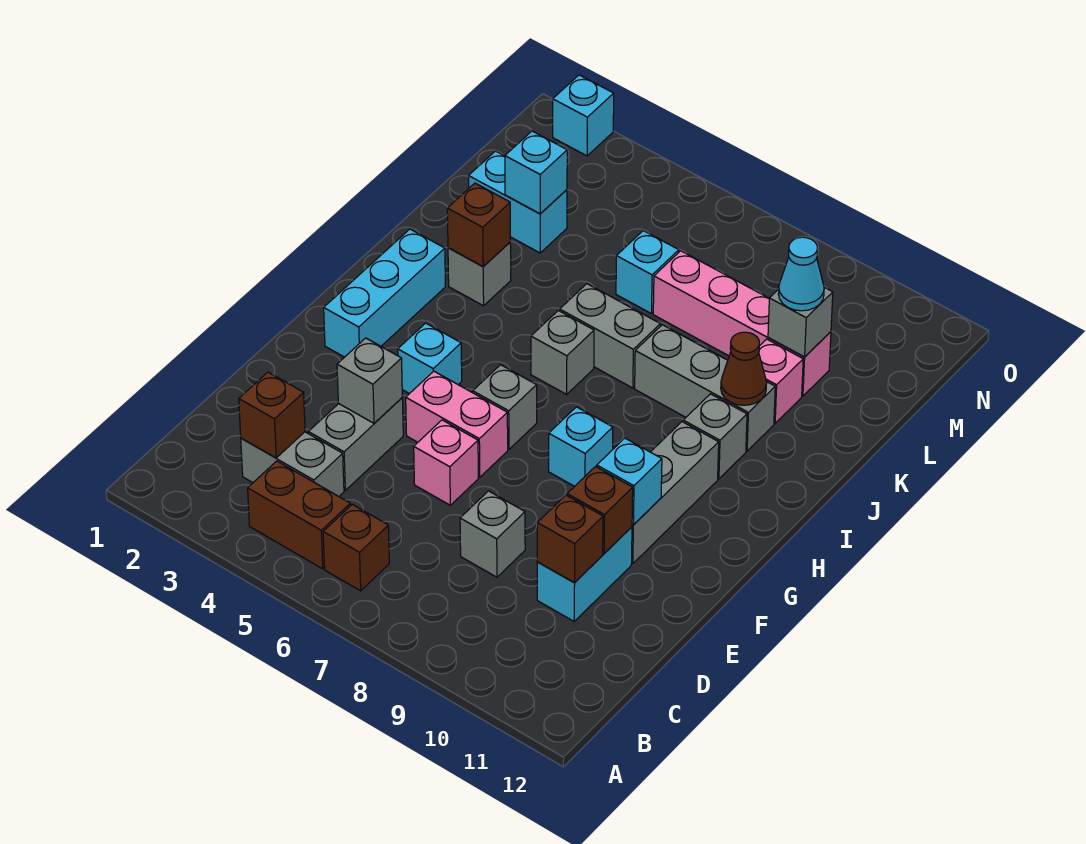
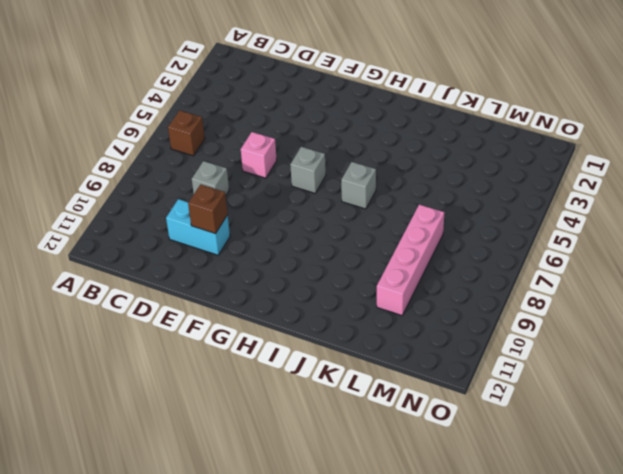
none -> brown 1x2 brick [248,461,350,569]
none -> grey 1x2 brick [241,432,344,496]
none -> grey 1x2 brick [308,398,403,490]
none -> pink 1x2 brick [406,371,508,477]

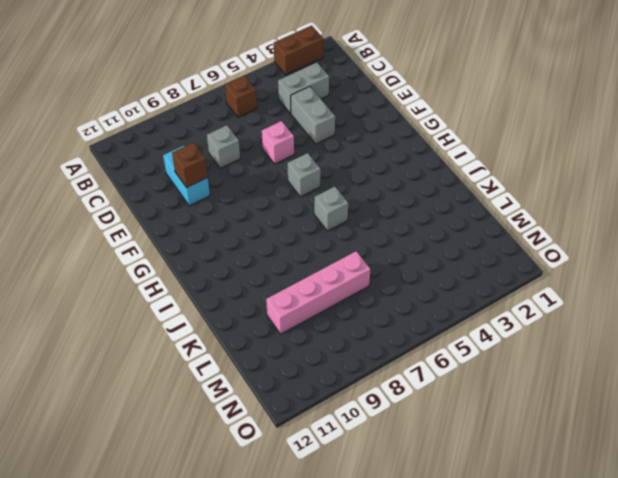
brown 1x2 brick [274,25,324,75] -> brown 1x2 brick moved to [248,461,350,569]
none -> pink 1x2 brick [406,371,508,477]
none -> grey 1x3 brick [632,422,719,564]
none -> cyan 1x3 brick [324,229,445,357]
none -> cyan 1x1 brick [398,323,462,394]

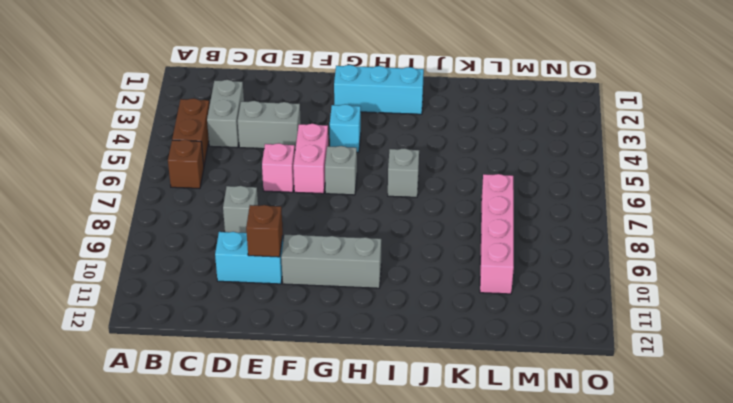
none -> cyan 1x1 brick [549,407,613,486]
none -> grey 1x1 brick [683,394,747,479]
none -> grey 1x1 brick [448,242,511,306]
none -> grey 1x2 brick [560,284,660,388]

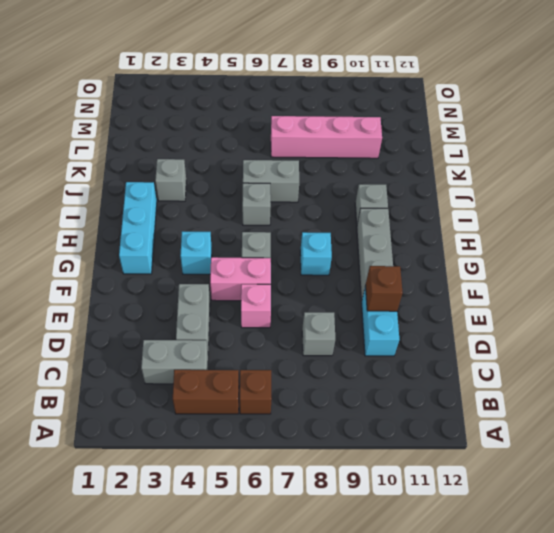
none -> grey 1x3 brick [635,325,775,451]
none -> pink 1x1 brick [759,339,803,423]
none -> cyan 1x2 brick [469,151,567,253]
none -> cyan 1x1 brick [616,231,679,313]

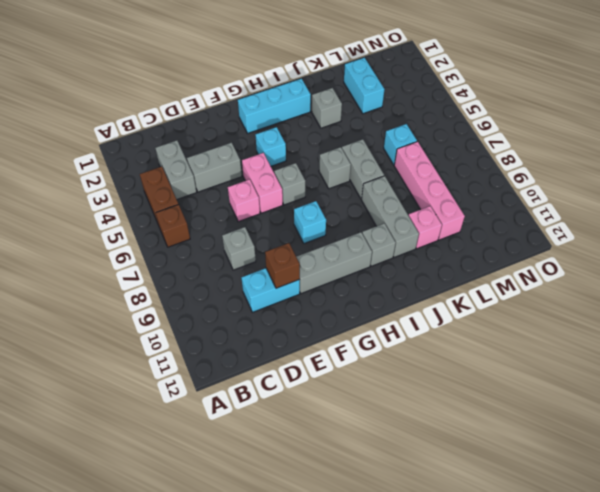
none -> cyan 1x1 brick [553,75,614,156]
none -> brown 1x1 brick [239,372,305,458]
none -> brown 1x1 brick [537,495,603,583]
none -> grey 1x1 brick [337,338,402,423]

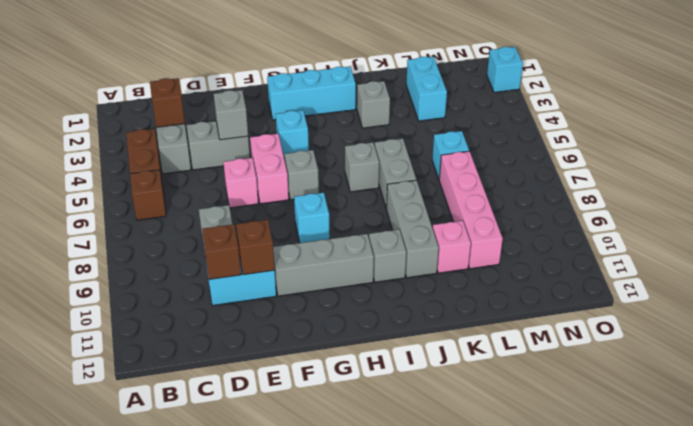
none -> cyan 1x1 brick [597,438,662,525]
none -> brown 1x1 brick [447,183,510,266]
none -> brown 1x1 cone [721,332,766,405]
none -> cyan 1x1 brick [505,131,567,214]

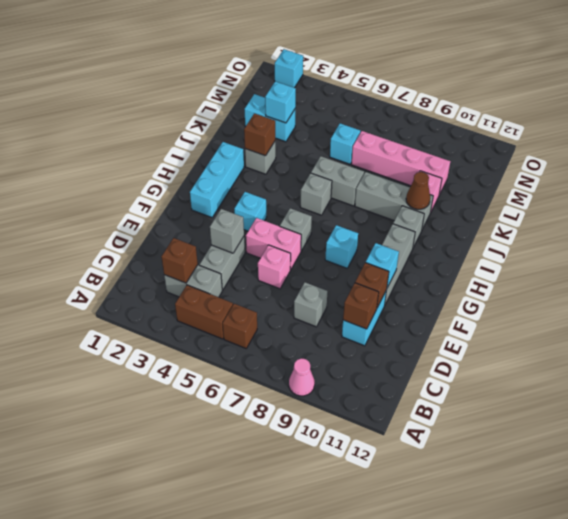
pink 1x1 cone [289,358,315,396] -> none
none -> grey 1x1 brick [768,287,833,357]
none -> cyan 1x1 cone [778,237,824,311]

